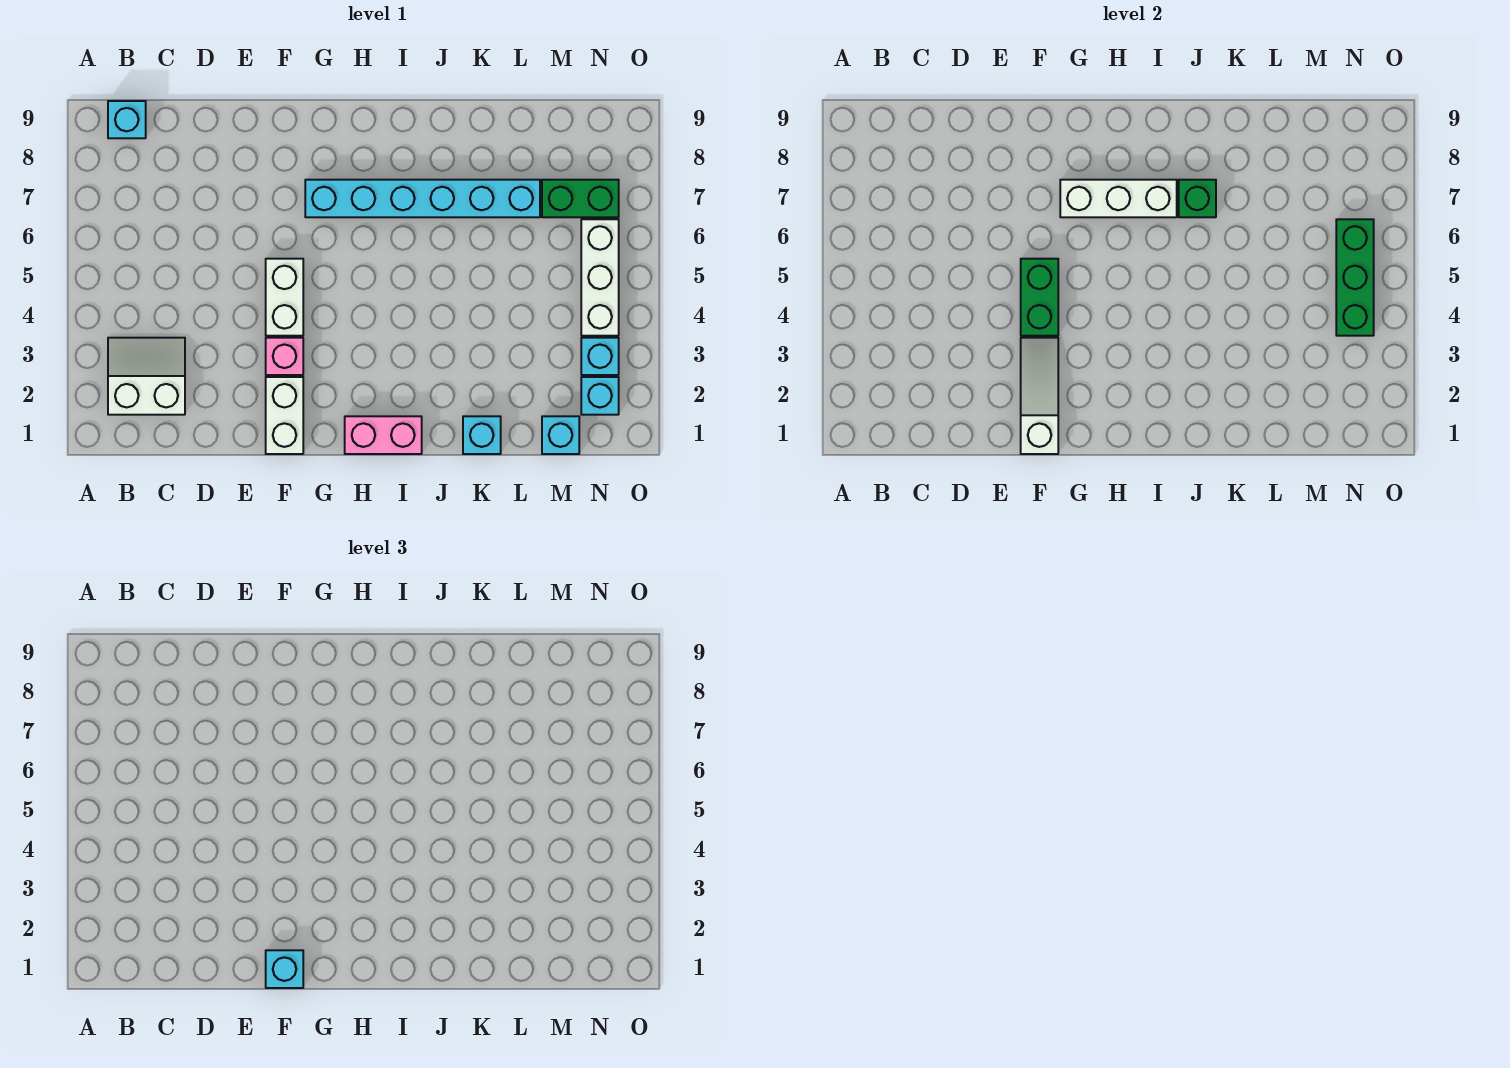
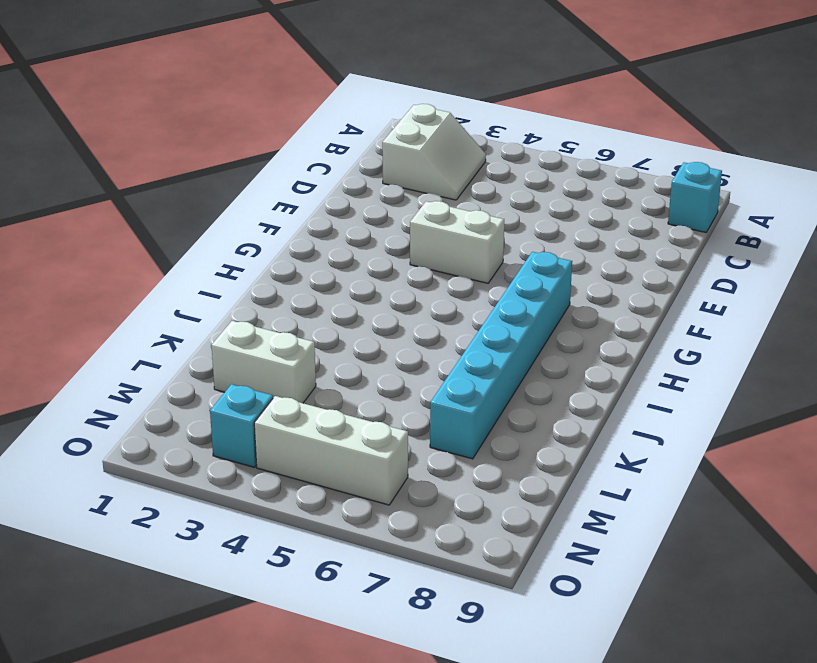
white 1x2 brick [212,321,316,403] -> white 1x2 brick moved to [266,377,303,454]
none -> pink 1x1 brick [266,338,303,375]
none -> pink 1x2 brick [345,416,422,454]
none -> cyan 1x1 brick [463,416,501,454]

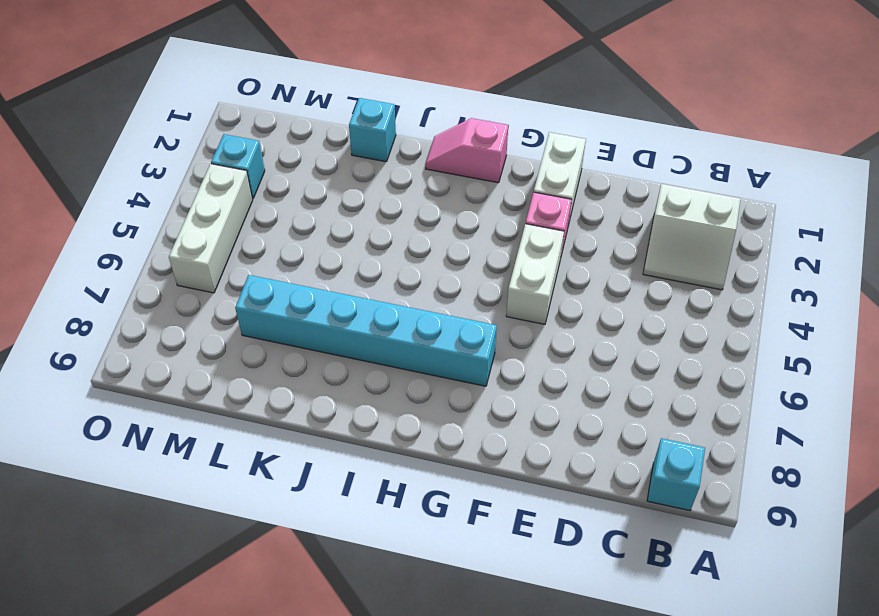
pink 1x2 slope [425,118,508,183] -> pink 1x2 brick [345,416,422,454]
none -> cyan 1x1 brick [542,416,579,454]
none -> green 1x2 brick [542,180,619,217]
none -> cyan 1x1 brick [581,377,619,415]

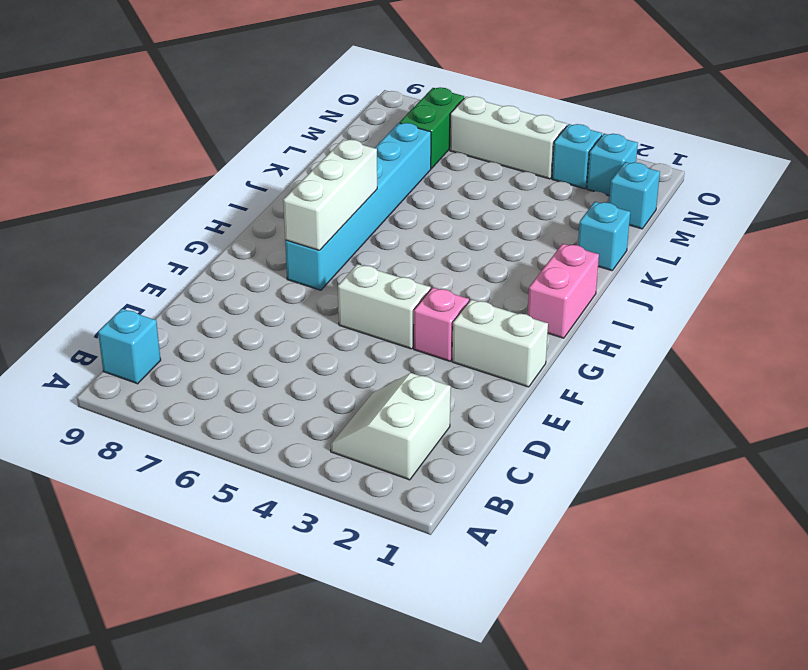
none -> white 1x3 slope [1021,338,1058,454]
none -> green 1x2 brick [1021,259,1058,336]
none -> green 1x1 brick [1179,180,1216,217]

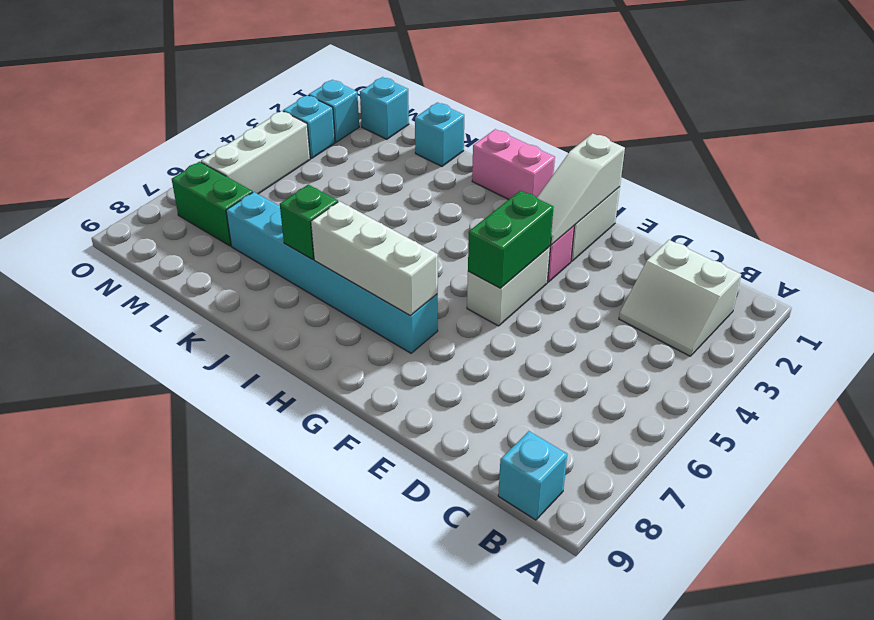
none -> green 1x3 brick [1336,219,1374,336]
none -> cyan 1x1 brick [266,950,303,988]

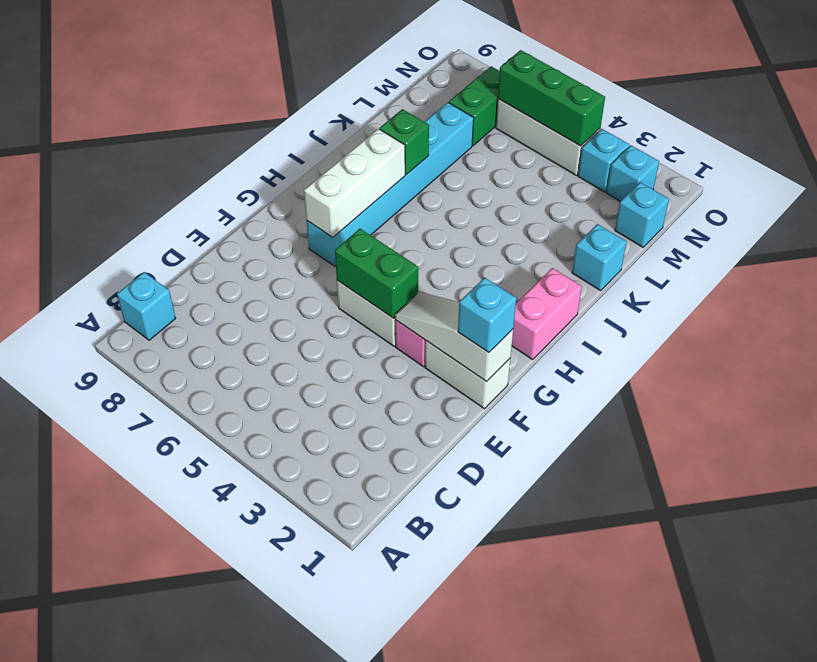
none -> white 2x2 slope [108,338,185,415]

